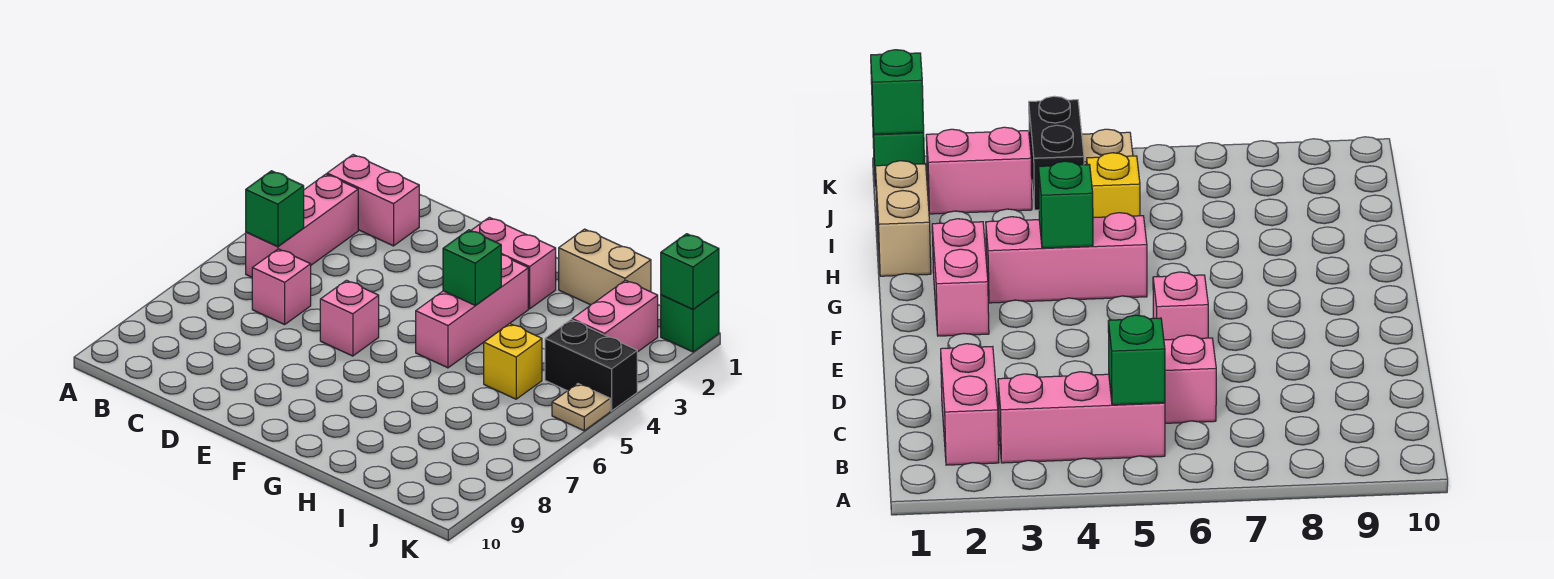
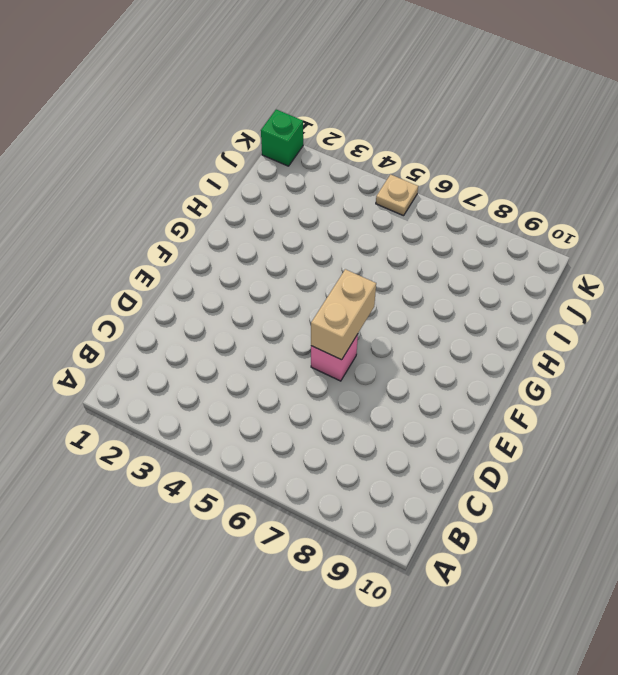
tan 1x2 brick [311,269,376,360] -> tan 1x2 brick moved to [559,229,651,305]
none -> pink 1x2 brick [327,155,419,246]
none -> pink 1x3 brick [246,174,358,277]
none -> pink 1x1 brick [252,249,311,324]

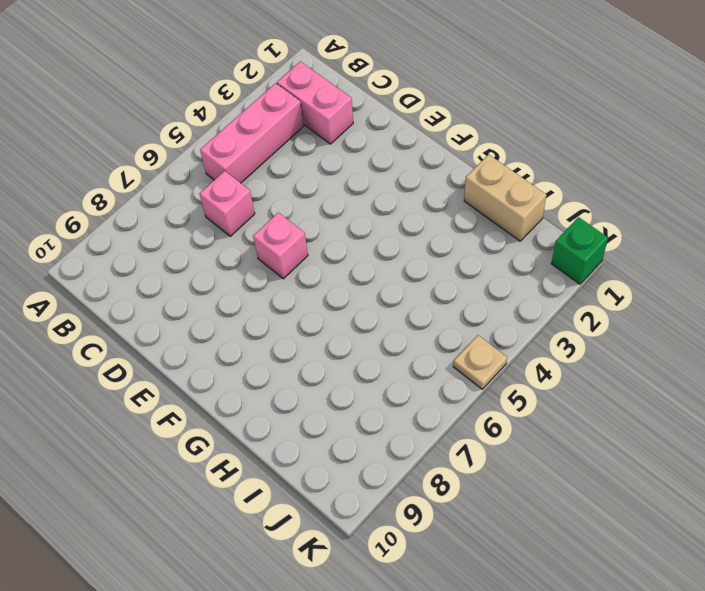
none -> pink 1x2 brick [471,217,556,309]
none -> pink 1x3 brick [416,255,528,368]
none -> yellow 1x1 brick [484,324,542,399]

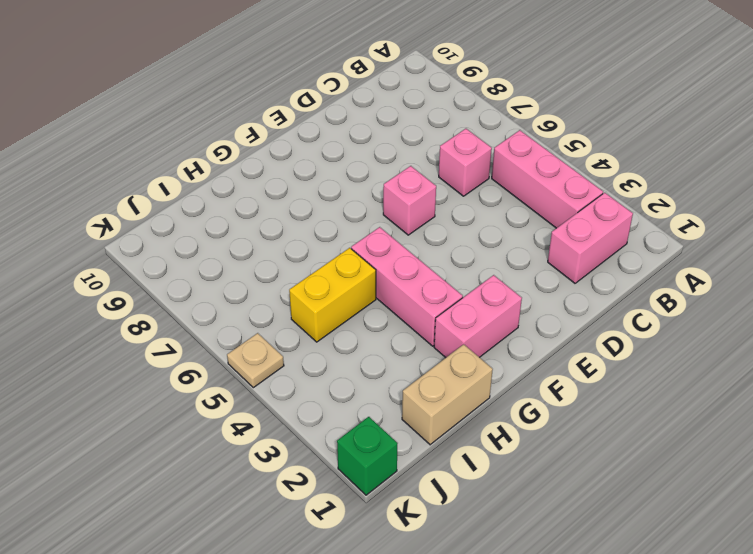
yellow 1x2 brick [289,248,376,342] -> yellow 1x1 brick [484,324,542,399]
none -> pink 1x2 brick [572,280,658,352]
none -> black 1x2 brick [545,320,637,411]
none -> green 1x1 brick [246,171,304,246]

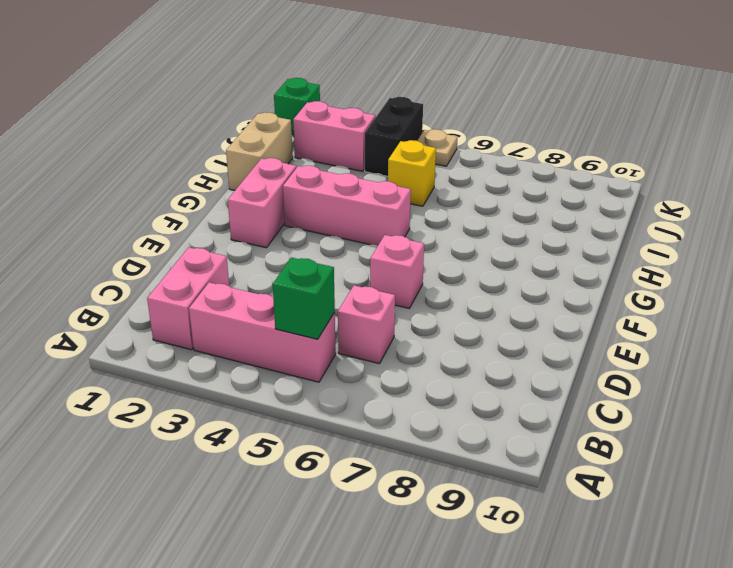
none -> green 1x1 brick [443,230,501,306]
none -> green 1x1 brick [661,234,719,309]

